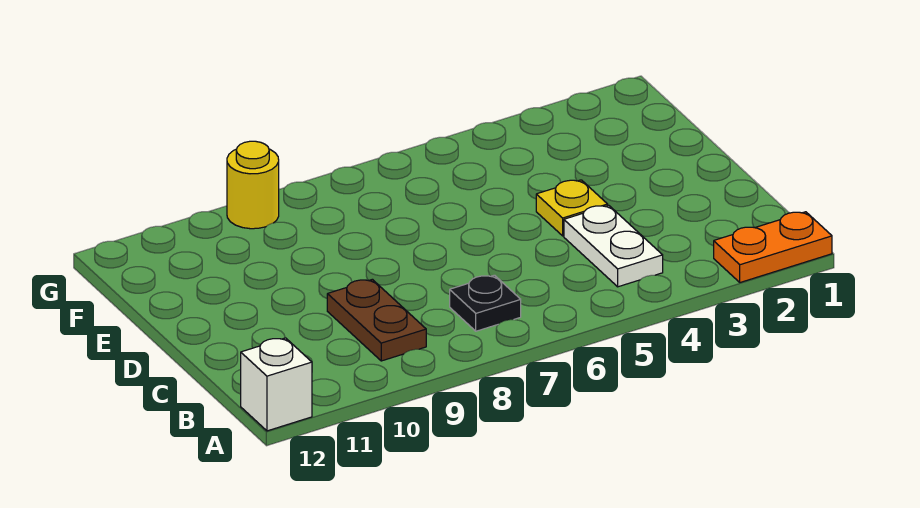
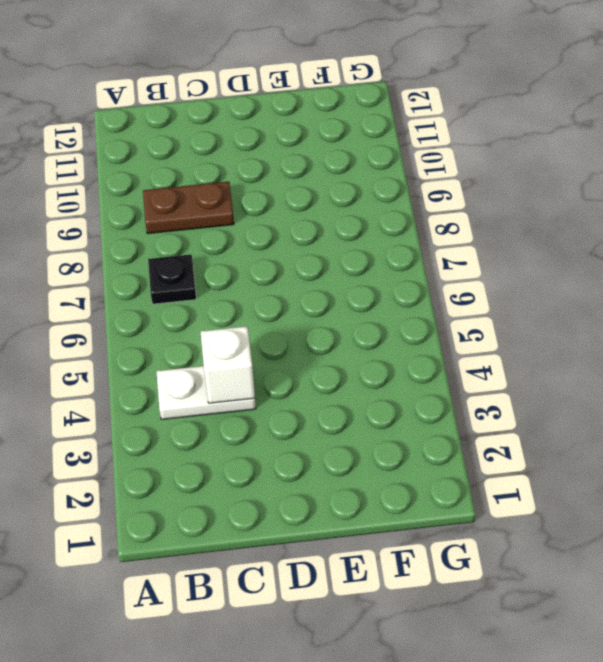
white 1x1 brick [201,326,255,403] -> white 1x1 brick moved to [241,338,312,431]
none -> orange 1x2 plate [714,212,832,282]
none -> yellow 1x1 plate [536,180,608,236]

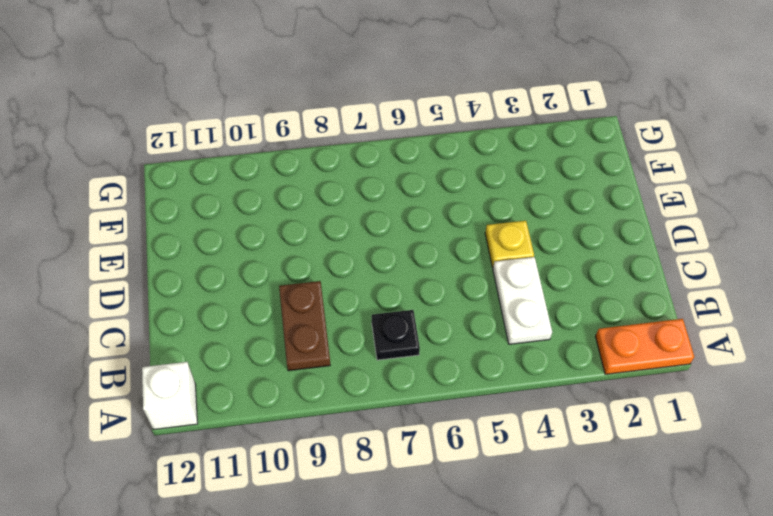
none -> yellow 1x1 round brick [227,141,279,229]

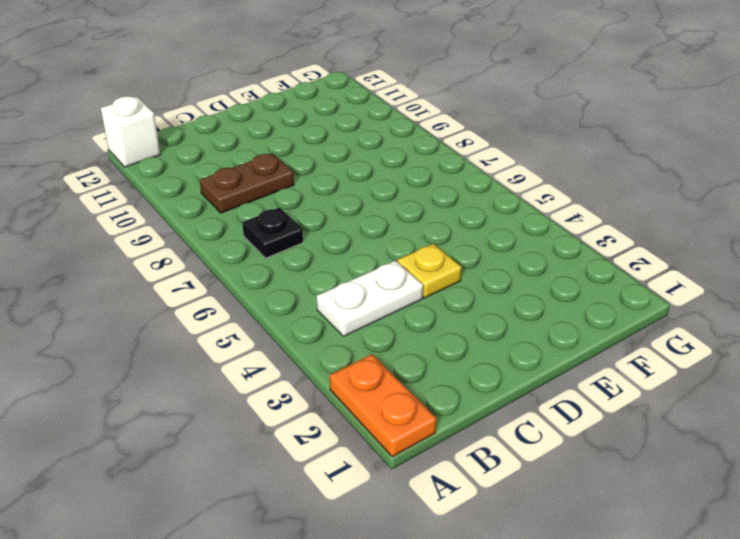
none -> yellow 1x1 round brick [227,141,279,229]

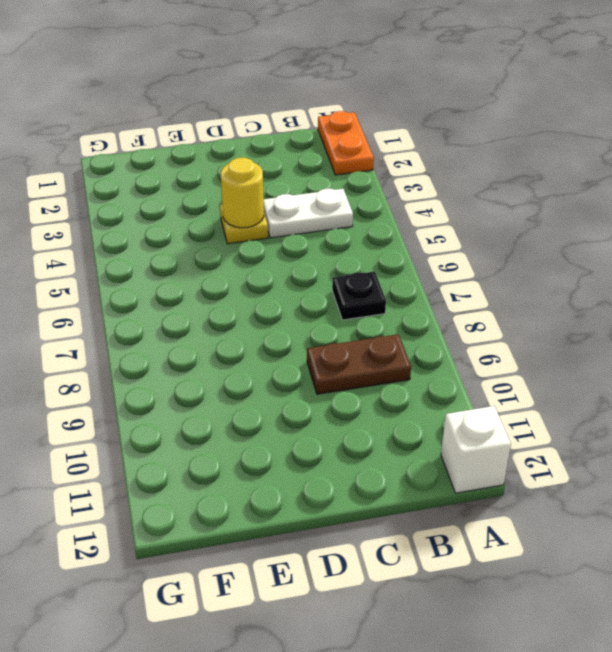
yellow 1x1 round brick [221,158,264,228] -> yellow 1x1 round brick moved to [227,141,279,229]

